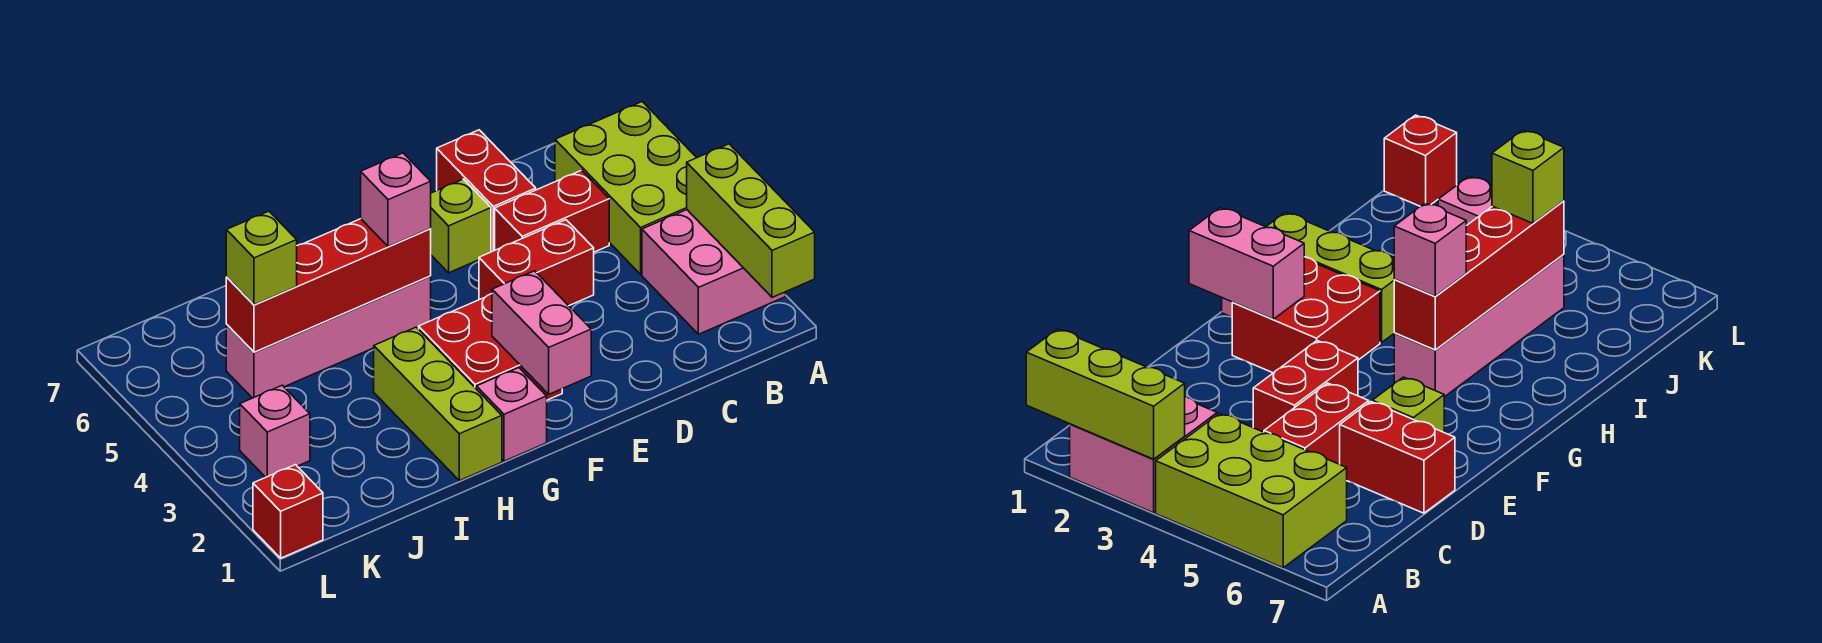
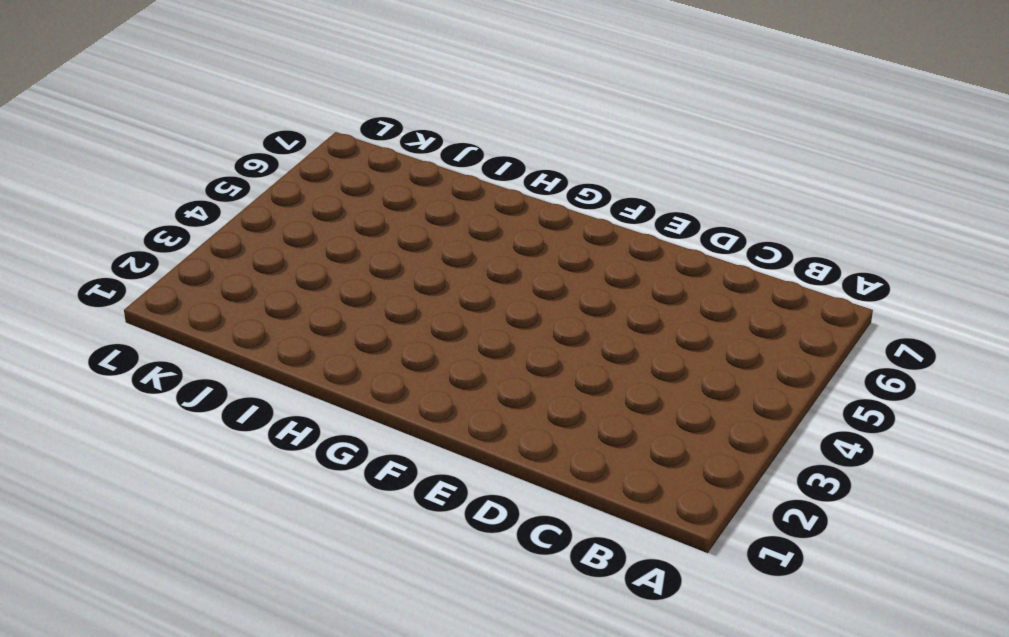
none -> pink 2x2 brick [642,210,786,334]
none -> lime 2x3 brick [555,102,697,274]
none -> red 1x2 brick [495,170,609,252]

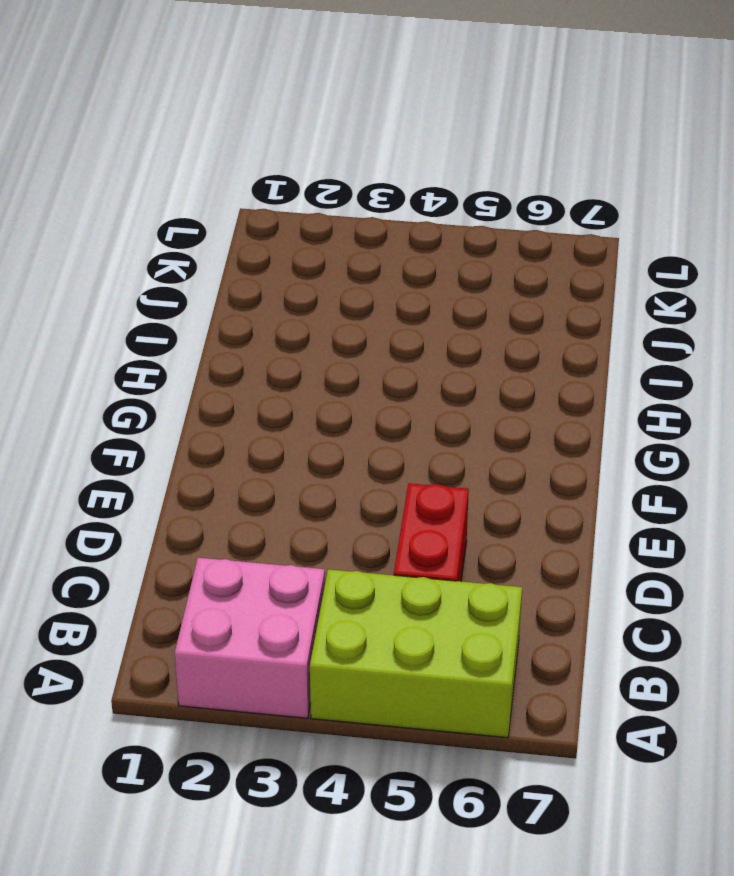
none -> red 1x2 brick [479,220,594,306]
none -> red 1x2 brick [437,130,536,252]
none -> lime 1x1 brick [430,179,491,273]

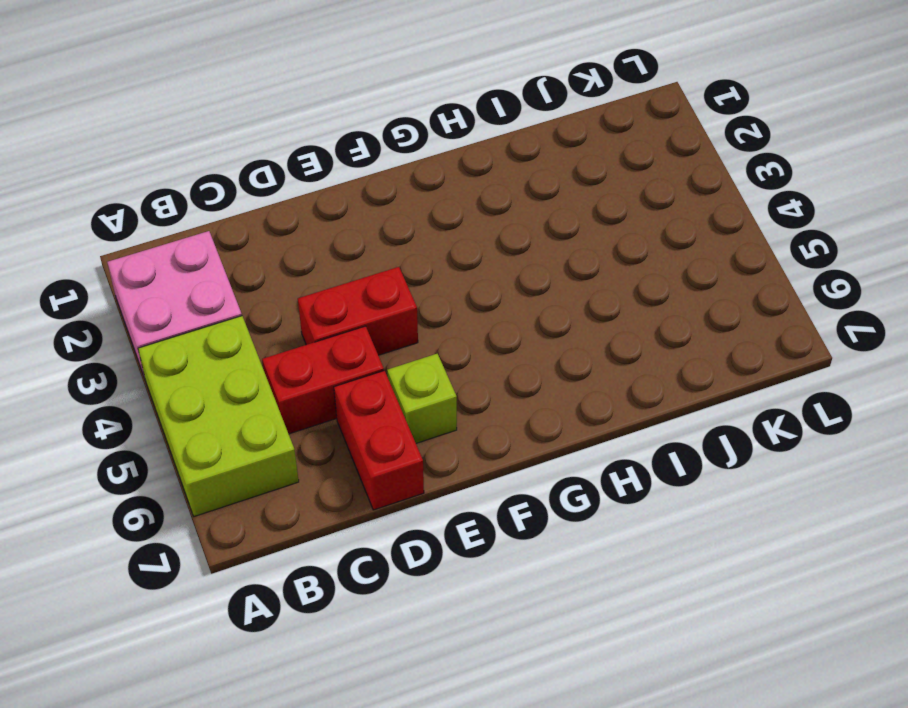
none -> red 2x2 brick [419,294,562,400]
none -> pink 1x1 brick [476,368,547,461]
none -> pink 1x4 brick [226,276,431,398]

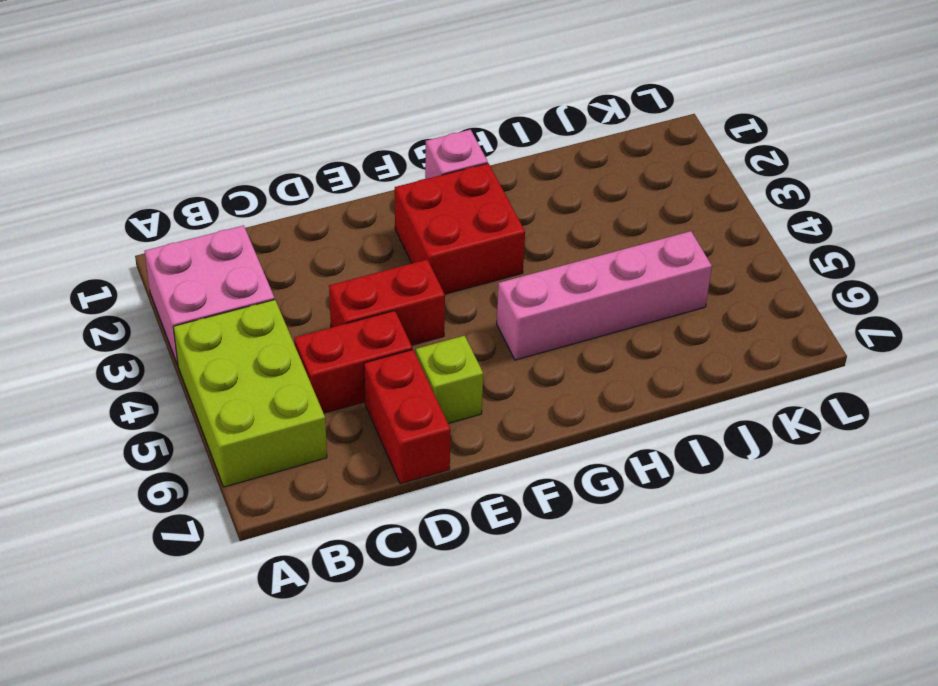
none -> lime 1x3 brick [374,327,502,481]
none -> pink 1x1 brick [240,385,310,477]
none -> red 1x1 brick [253,465,323,558]

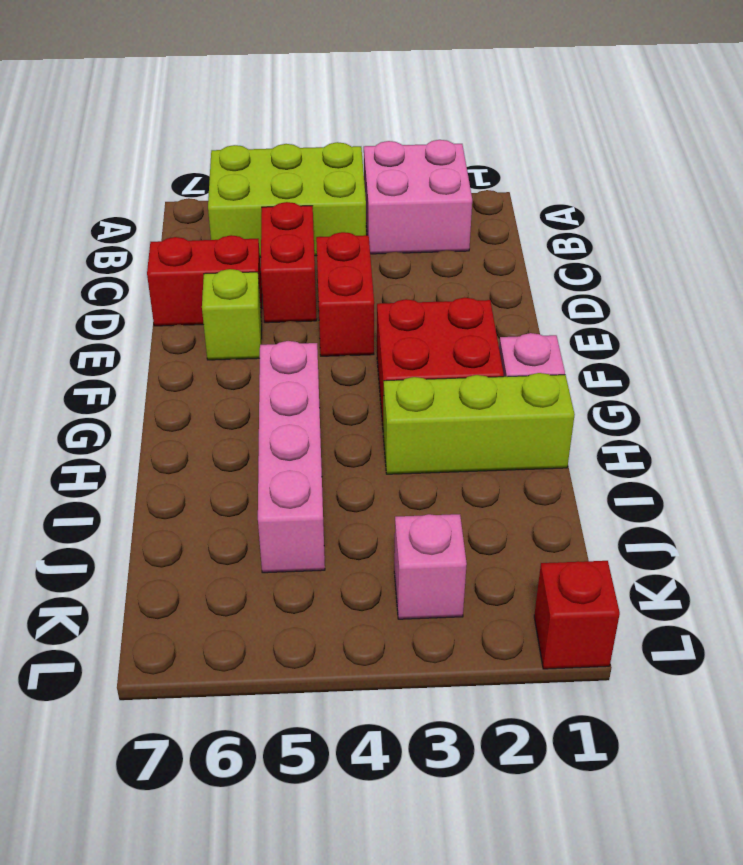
none -> lime 1x3 brick [687,144,815,297]
none -> pink 1x2 brick [492,271,591,394]
none -> red 1x4 brick [226,219,431,352]

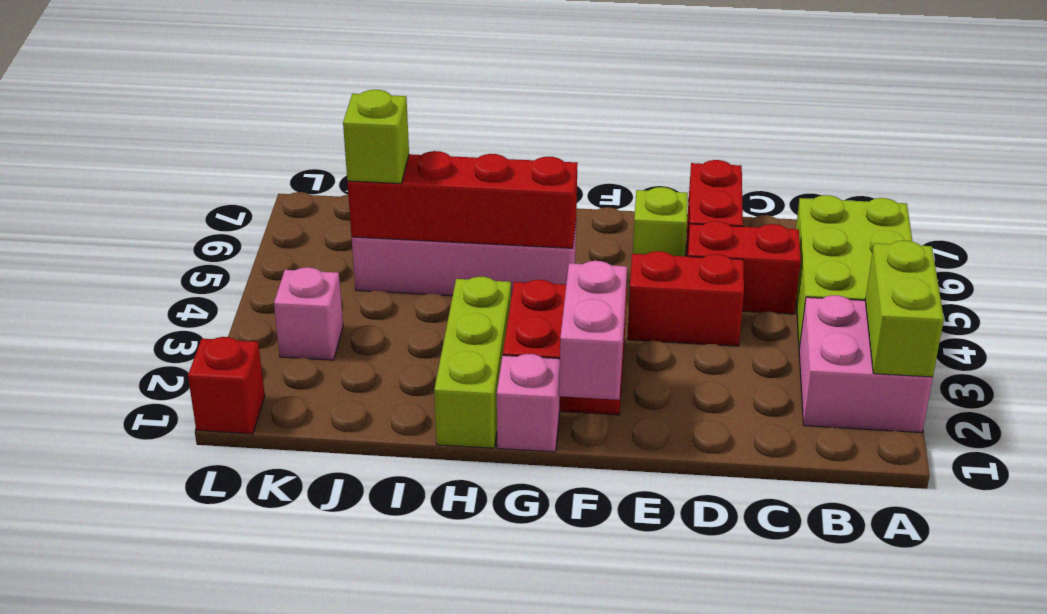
lime 1x2 brick [865,240,944,377] -> lime 1x3 brick [687,144,815,297]
none -> pink 1x1 brick [361,153,431,247]

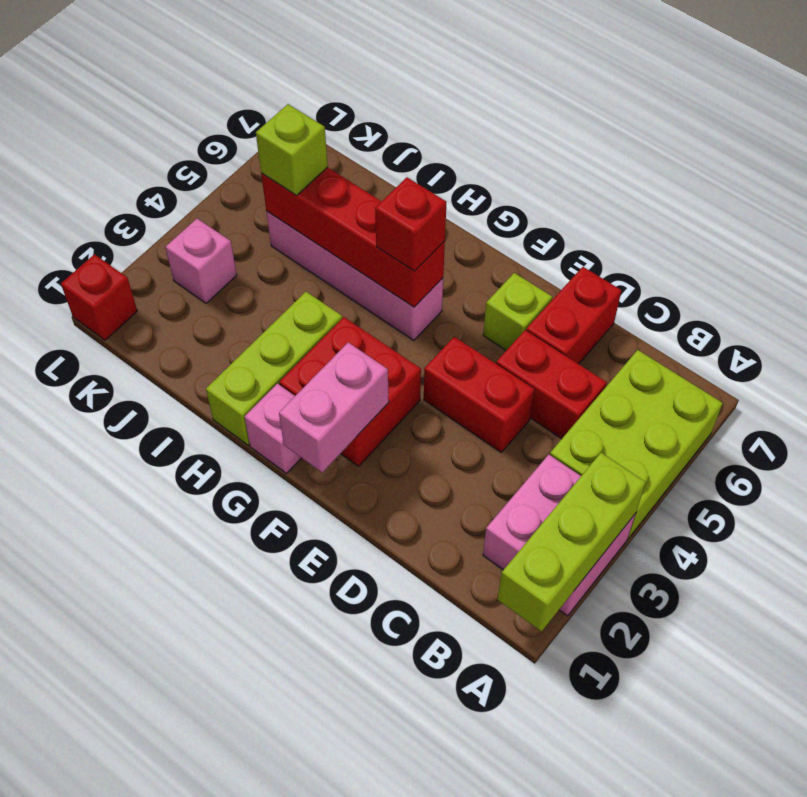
red 1x1 brick [375,178,446,271] -> pink 1x1 brick [361,153,431,247]

